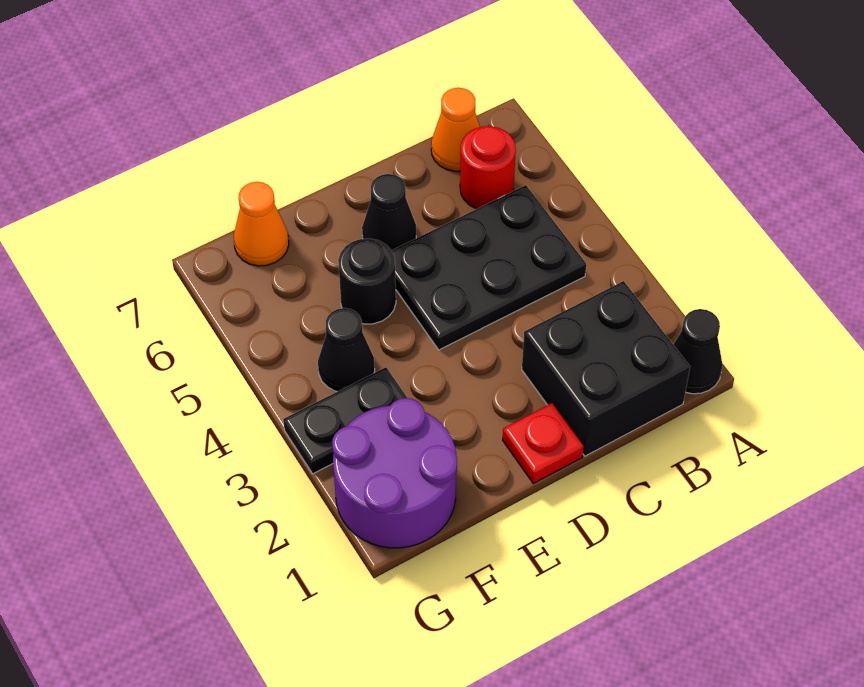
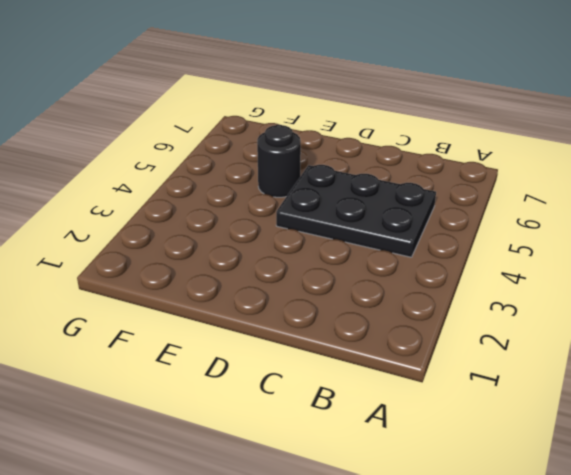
none -> black 1x1 cone [673,309,723,394]
none -> black 2x2 brick [522,281,690,456]
none -> red 1x1 round brick [460,126,516,209]

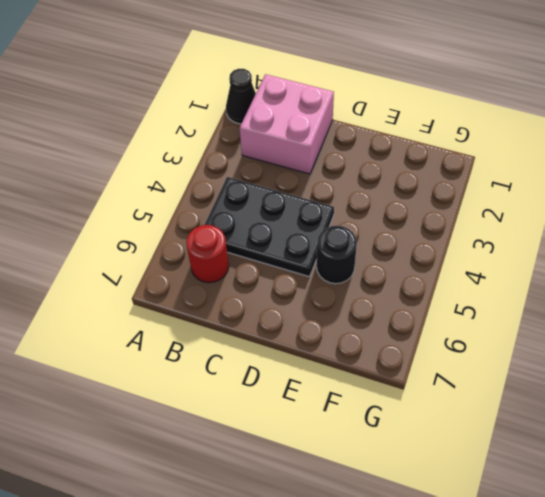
pink 2x2 brick [240,74,334,174] -> black 2x2 brick [522,281,690,456]
none -> orange 1x1 cone [431,88,480,171]
none -> red 1x1 plate [503,403,584,483]
none -> black 1x1 cone [362,174,416,250]

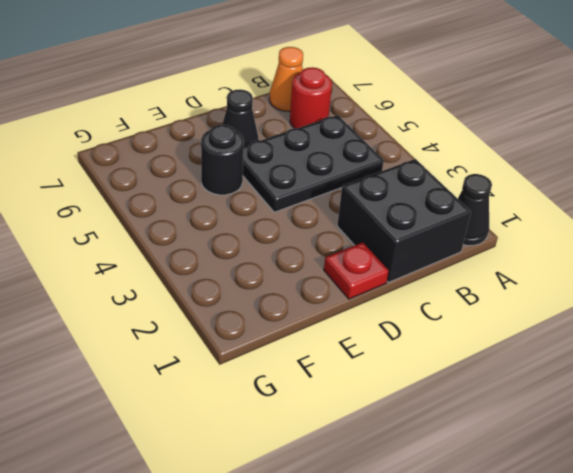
none -> purple 2x2 round brick [332,398,457,548]
none -> black 1x2 plate [283,367,407,474]
none -> black 1x1 cone [318,308,375,392]

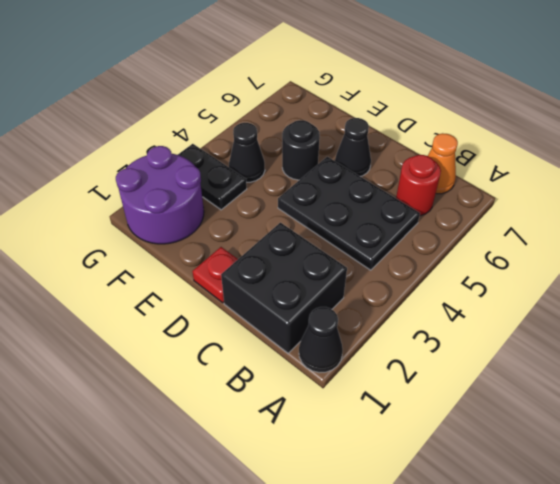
none -> orange 1x1 cone [234,182,289,266]

